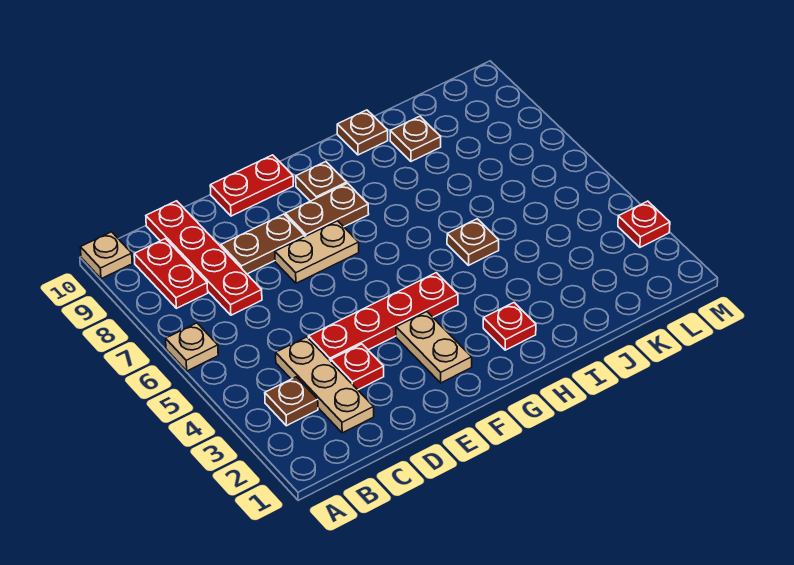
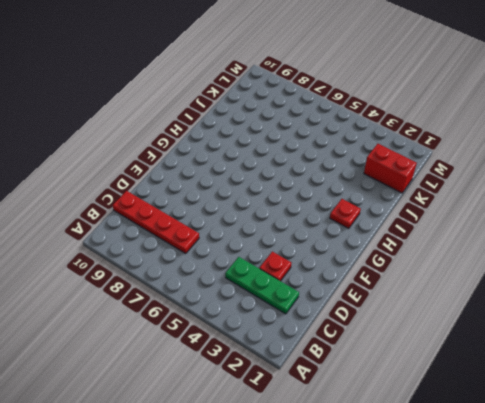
green 1x3 plate [225,257,299,314] -> tan 1x3 plate [276,337,374,433]
red 1x2 brick [364,144,417,193] -> none
none -> tan 1x1 plate [166,323,218,371]
none -> tan 1x1 plate [80,232,132,279]
none -> brown 1x1 plate [265,377,318,426]

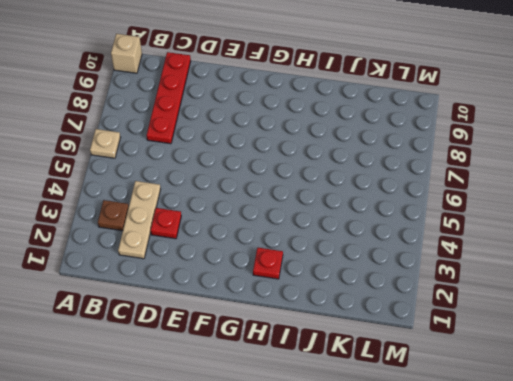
tan 1x1 brick [111,34,142,73] -> tan 1x1 plate [80,232,132,279]
none -> red 1x2 plate [134,239,208,308]
none -> red 1x4 plate [308,273,458,361]
none -> brown 1x2 plate [221,214,305,274]

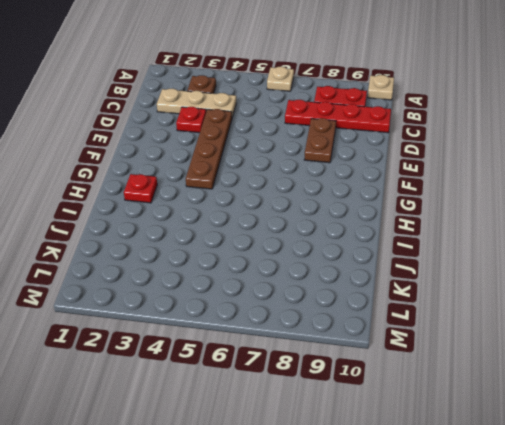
brown 1x4 plate [186,109,232,189] -> red 1x4 plate [308,273,458,361]
none -> tan 1x2 plate [275,221,359,283]
none -> red 1x2 plate [210,155,293,216]
none -> tan 1x2 plate [396,312,472,383]

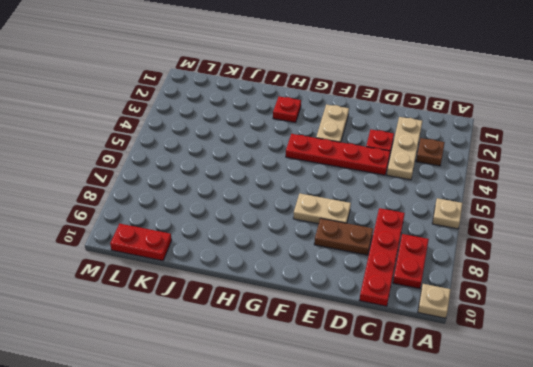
red 1x2 plate [110,224,172,261] -> red 1x2 plate moved to [210,155,293,216]
none -> brown 1x2 plate [285,183,369,236]
none -> brown 1x1 plate [296,162,347,201]
none -> brown 1x1 plate [447,219,499,265]

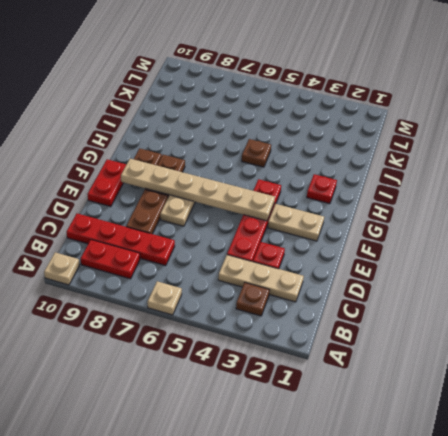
tan 1x6 plate [121,159,275,221] -> none
none -> brown 1x1 plate [337,110,388,155]
none -> brown 1x1 plate [390,116,441,161]
none -> red 1x1 plate [618,201,670,247]

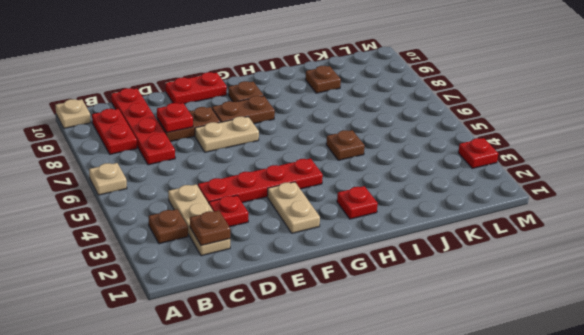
brown 1x1 plate [190,211,230,246] -> brown 1x1 plate moved to [337,110,388,155]
red 1x1 plate [157,103,193,133] -> none

